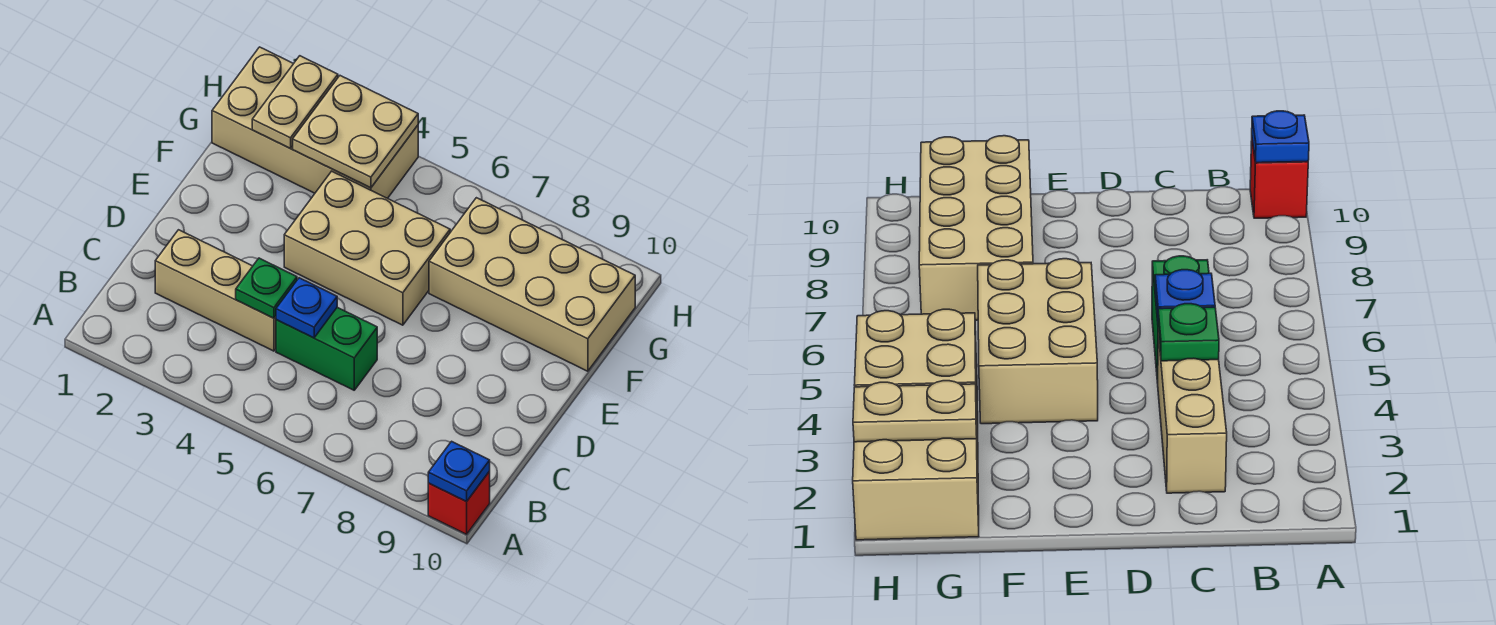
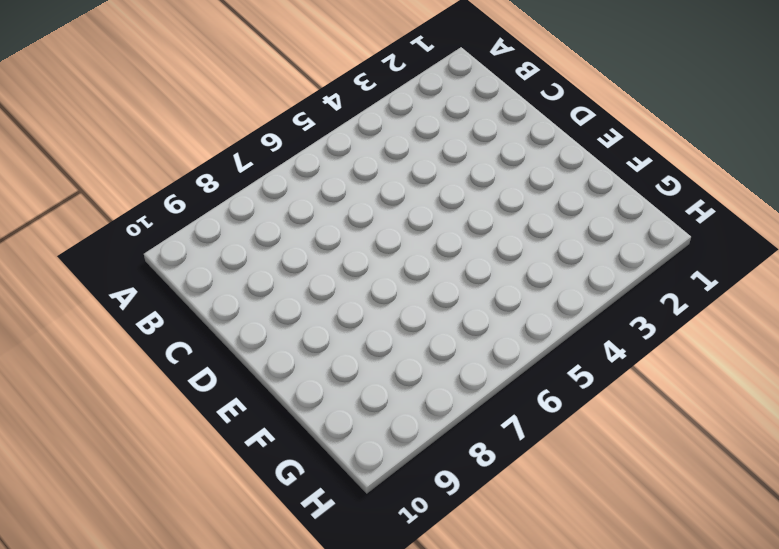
none -> red 1x1 brick [428,471,490,534]
none -> tan 1x3 brick [155,230,276,351]

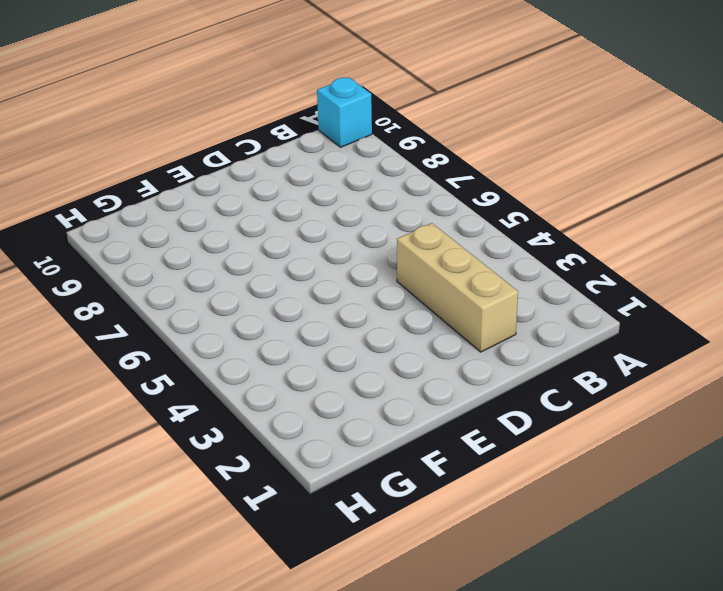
cyan 1x1 brick [317,77,372,147] -> red 1x1 brick [428,471,490,534]
none -> green 1x2 brick [276,307,377,390]
none -> tan 2x3 brick [284,171,450,325]

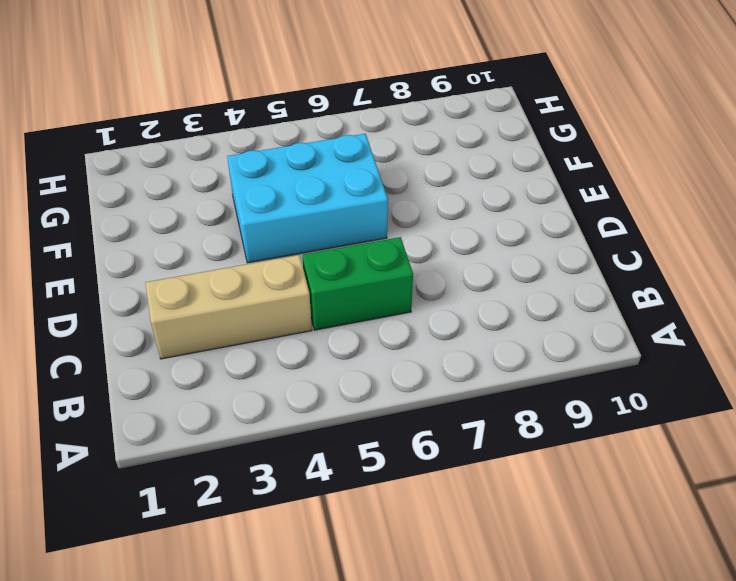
cyan 2x3 brick [227,134,388,263] -> tan 2x3 brick [284,171,450,325]
none -> red 1x1 brick [428,471,490,534]
none -> tan 2x4 brick [429,198,635,371]

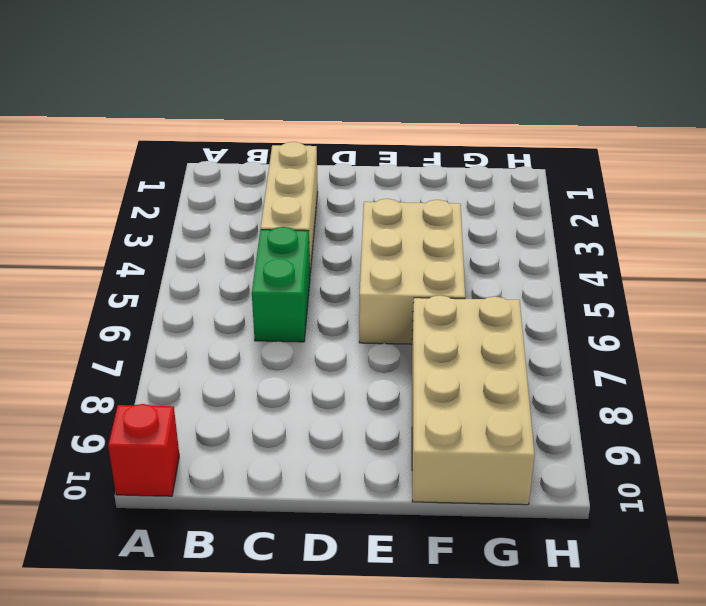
none -> tan 2x4 brick [212,47,418,198]
none -> blue 1x1 plate [428,441,490,502]

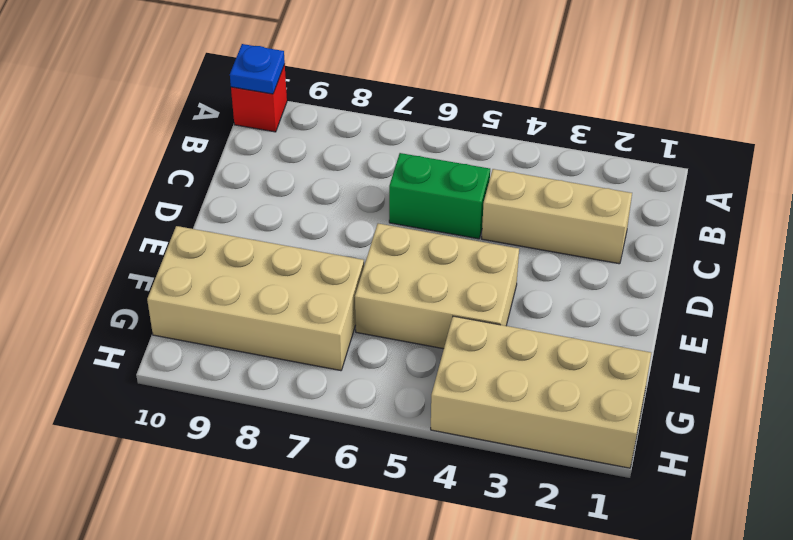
none -> green 1x1 plate [236,258,297,318]
none -> blue 1x1 plate [276,278,337,338]

